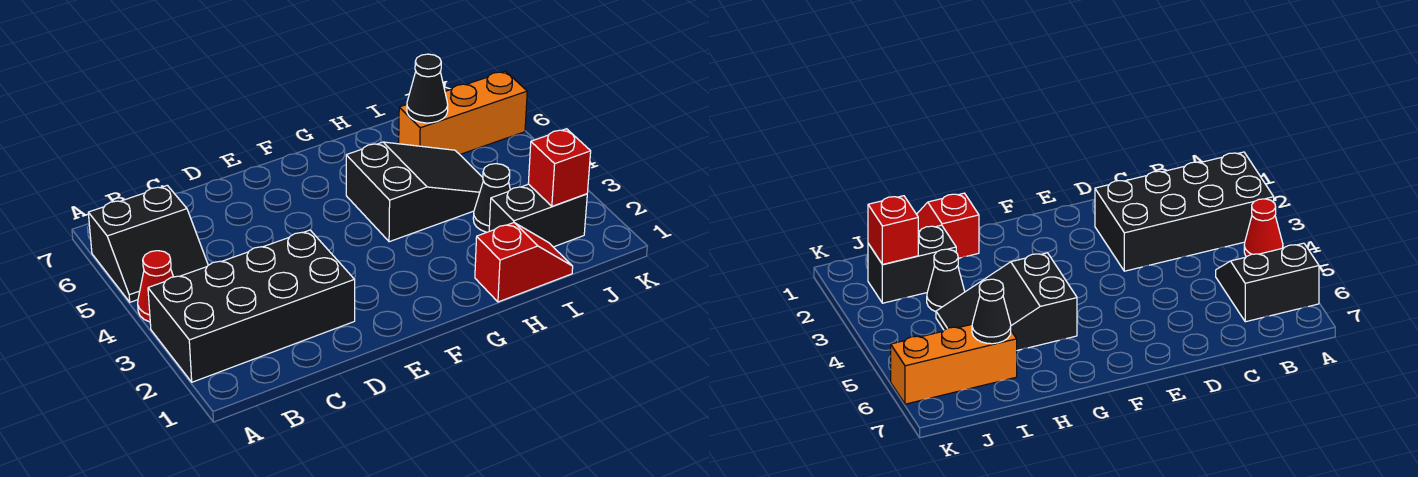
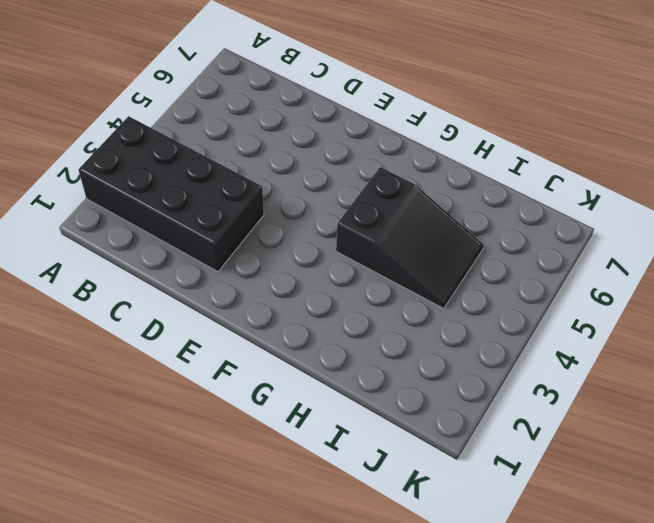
none -> red 1x1 cone [138,251,173,322]
none -> black 2x2 slope [88,185,208,302]

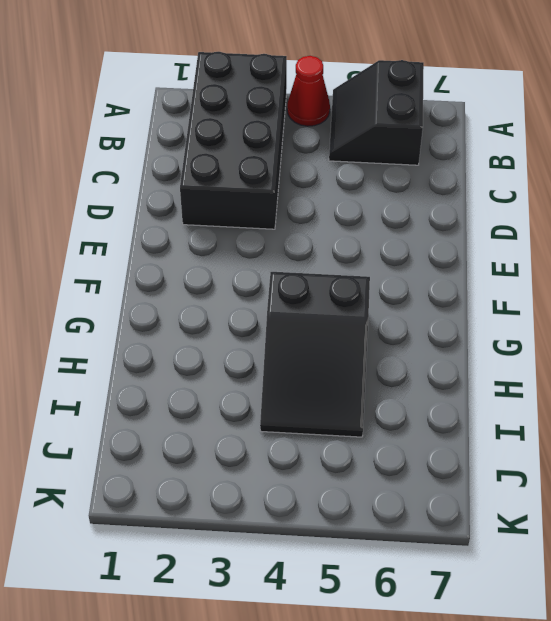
none -> red 1x2 slope [475,223,573,302]
none -> black 1x2 brick [489,184,587,247]

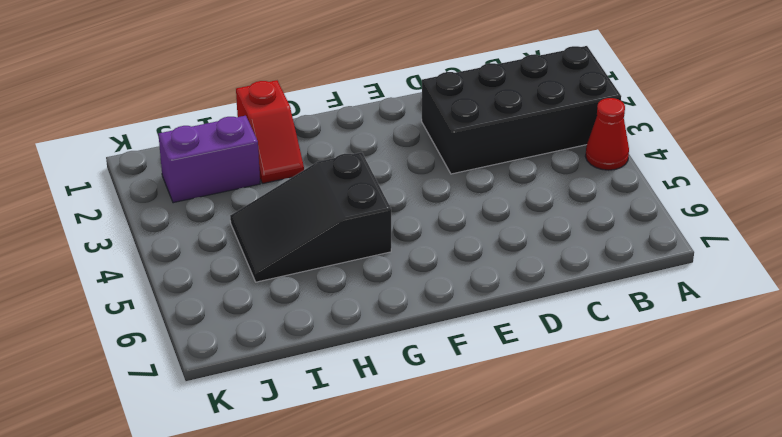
red 1x2 slope [236,80,304,184] -> red 1x2 slope turned to [475,223,573,302]
purple 1x2 brick [158,116,260,203] -> black 1x2 brick [489,184,587,247]
none -> black 2x2 slope [88,185,208,302]
none -> black 1x1 cone [473,164,510,232]

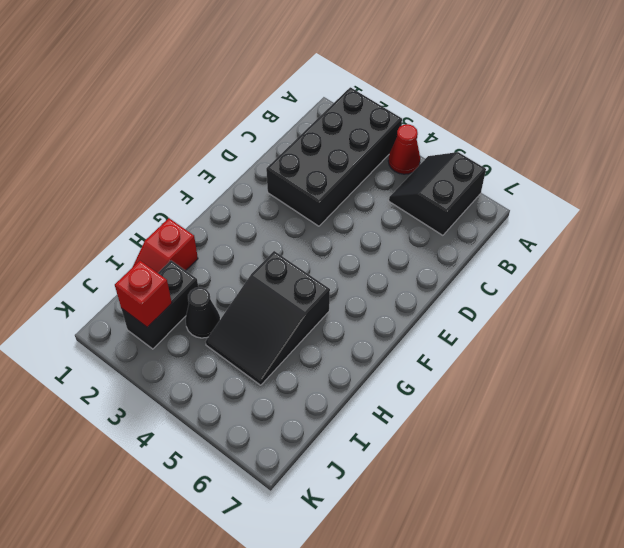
none -> orange 1x3 brick [399,71,527,154]
none -> black 1x1 cone [407,54,448,123]

